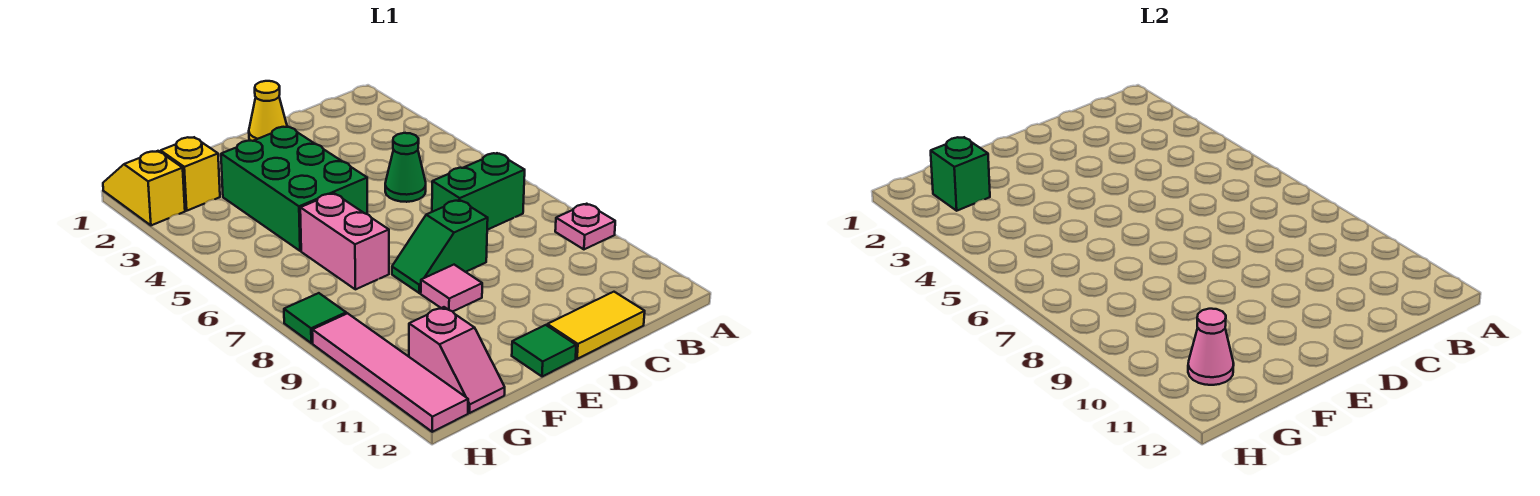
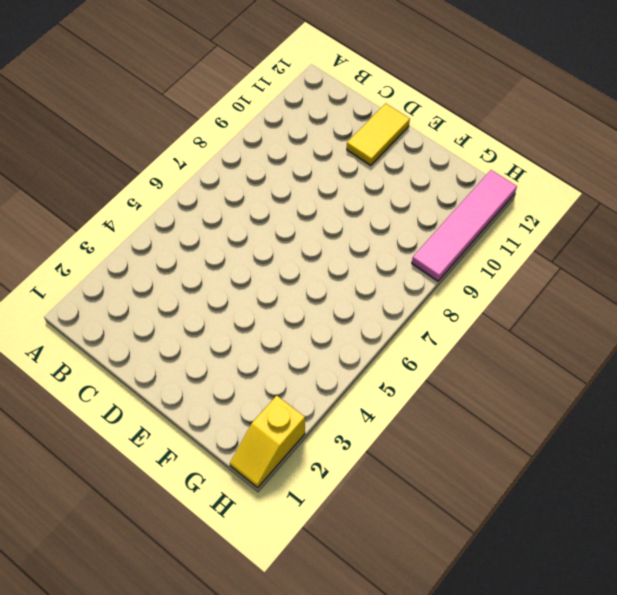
yellow 1x2 tile [347,103,410,166] -> yellow 1x2 tile turned to [547,292,645,359]
none -> pink 1x1 plate [555,204,615,249]
none -> green 1x2 brick [432,153,525,230]
none -> green 1x1 cone [385,133,426,202]

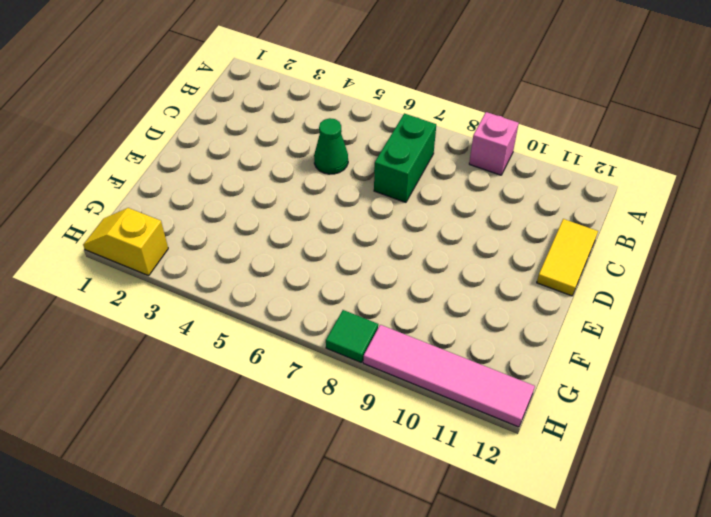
pink 1x1 brick [469,112,519,175] -> pink 1x1 plate [555,204,615,249]
none -> yellow 1x1 cone [249,81,287,141]
none -> green 1x2 slope [392,200,488,293]
none -> green 2x3 brick [221,127,367,251]

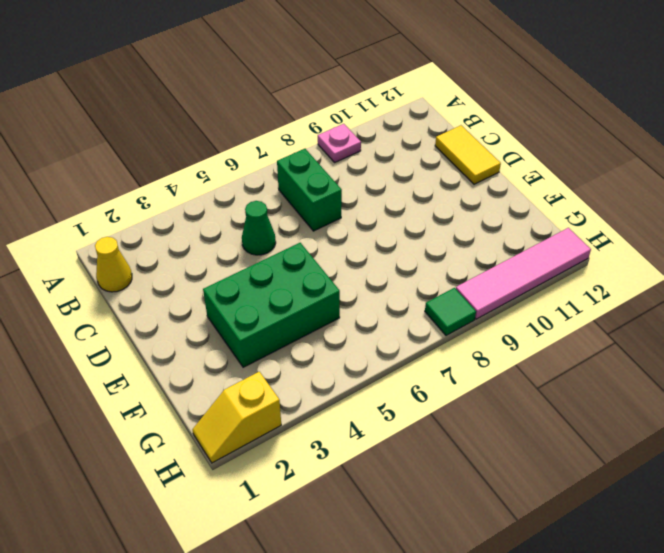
yellow 1x1 cone [95,237,132,292] -> yellow 1x1 cone moved to [249,81,287,141]
none -> green 1x2 slope [392,200,488,293]
none -> pink 1x1 tile [421,265,482,311]
none -> green 1x1 tile [512,325,576,377]

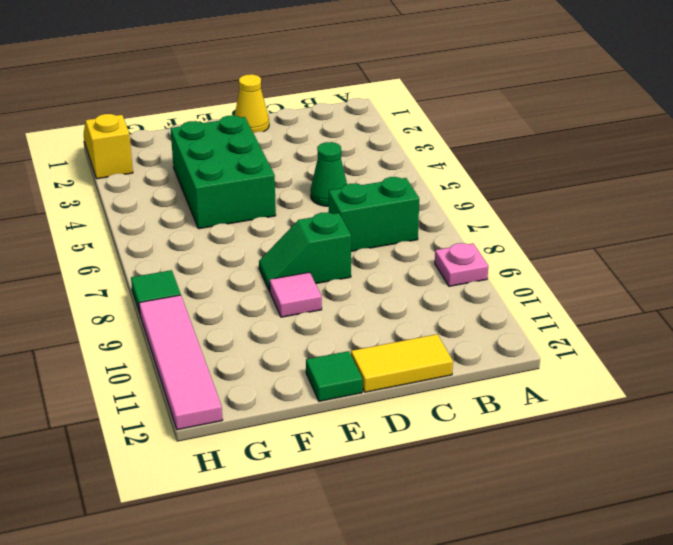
none -> pink 1x2 brick [300,193,389,289]
none -> yellow 1x1 brick [161,137,220,211]
none -> pink 1x2 slope [409,307,505,413]

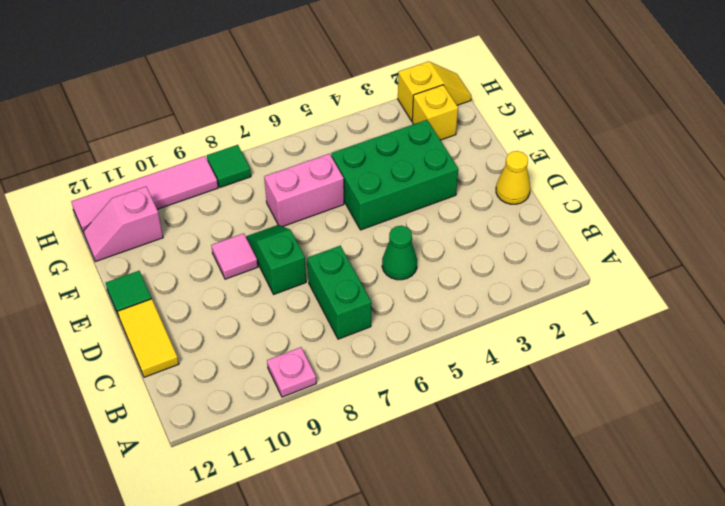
none -> green 1x1 brick [931,137,990,211]
none -> pink 1x1 cone [1188,309,1234,385]

